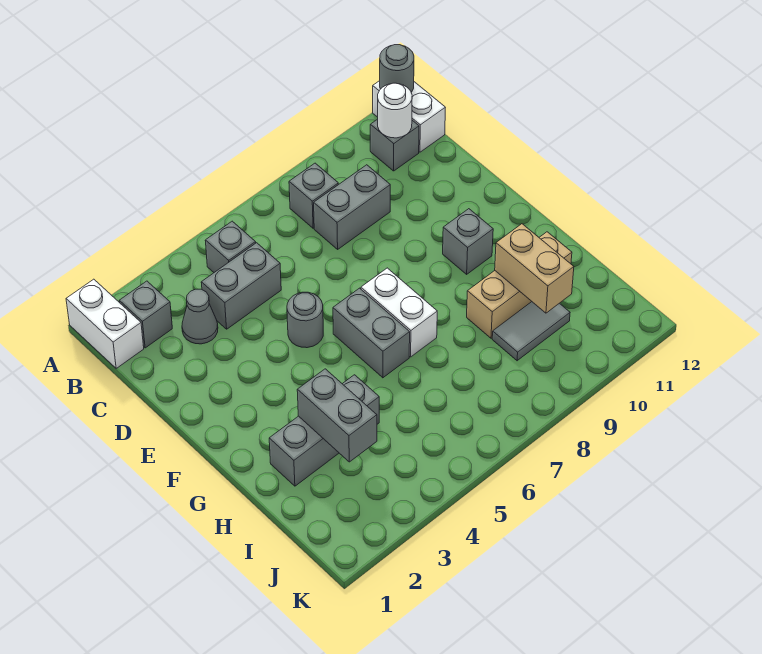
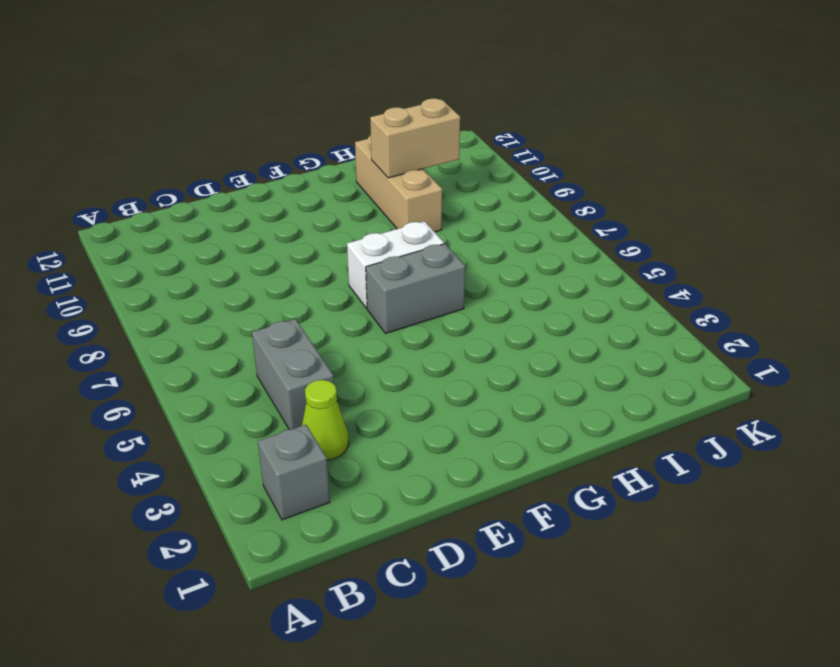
lime 1x1 cone [302,380,349,460] -> grey 1x1 cone [182,289,218,344]
none -> white 1x2 brick [66,279,144,368]
none -> white 1x2 brick [373,81,445,152]
none -> grey 1x1 brick [205,221,256,272]

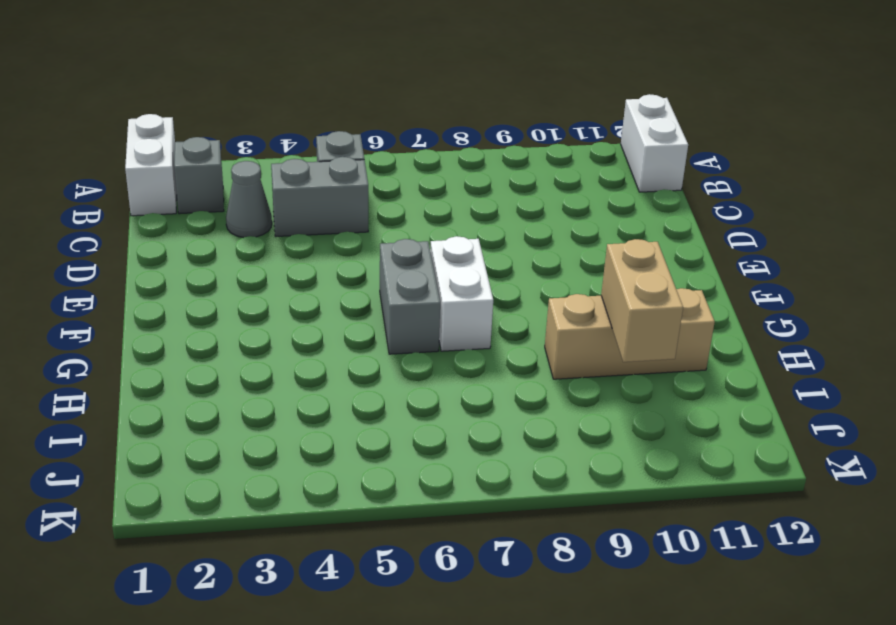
none -> grey 1x1 brick [289,163,338,228]
none -> grey 1x1 brick [370,119,419,171]
none -> grey 1x2 brick [314,165,390,249]

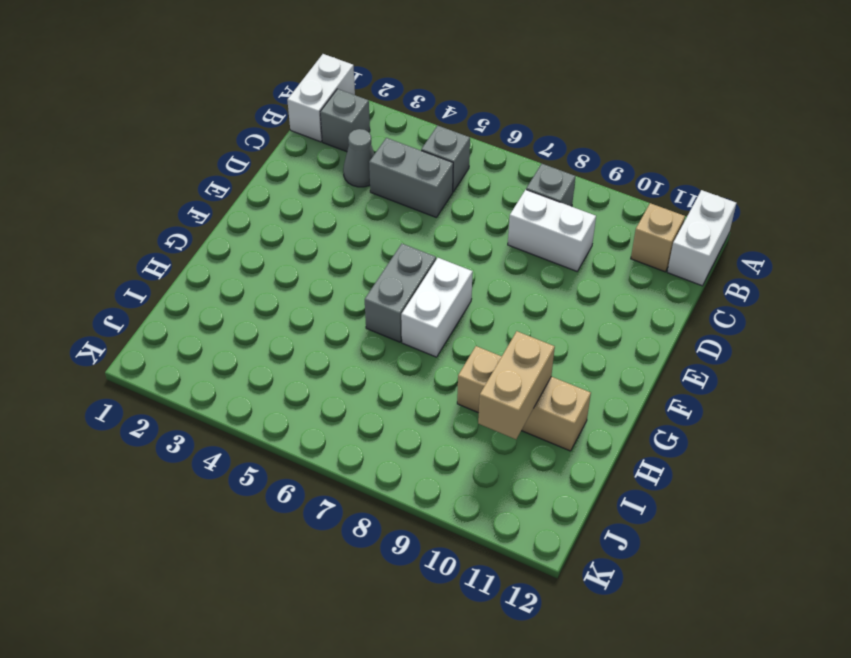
tan 1x1 brick [631,203,685,272] -> grey 1x1 brick [370,119,419,171]
white 1x2 brick [508,190,596,271] -> grey 1x2 brick [314,165,390,249]
none -> grey 1x1 round brick [287,292,323,348]
none -> grey 1x1 brick [443,209,493,274]
none -> grey 1x3 brick [269,375,379,486]

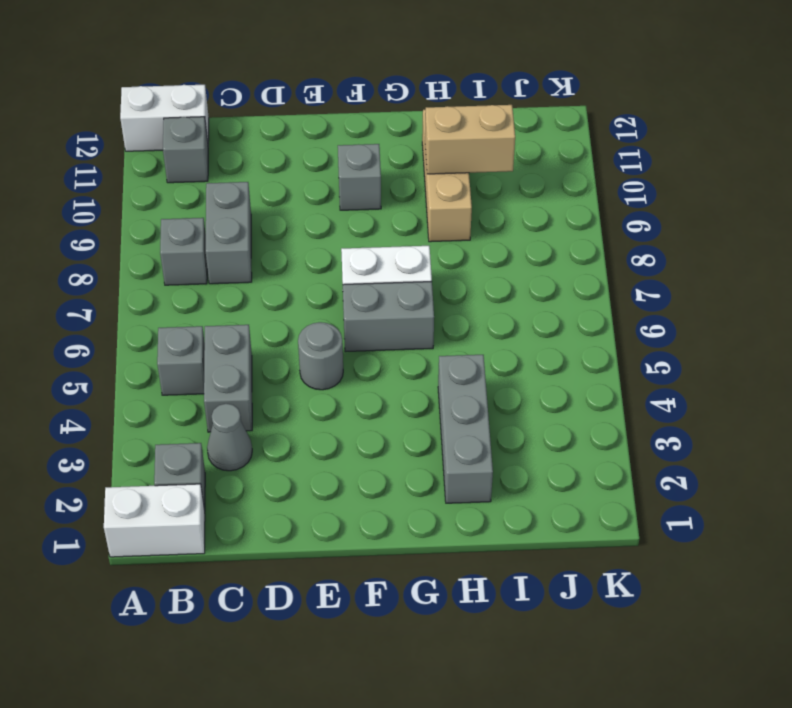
none -> grey 1x2 tile [492,302,570,361]
none -> grey 1x1 round brick [380,45,414,92]
none -> white 1x1 round brick [378,83,412,138]

